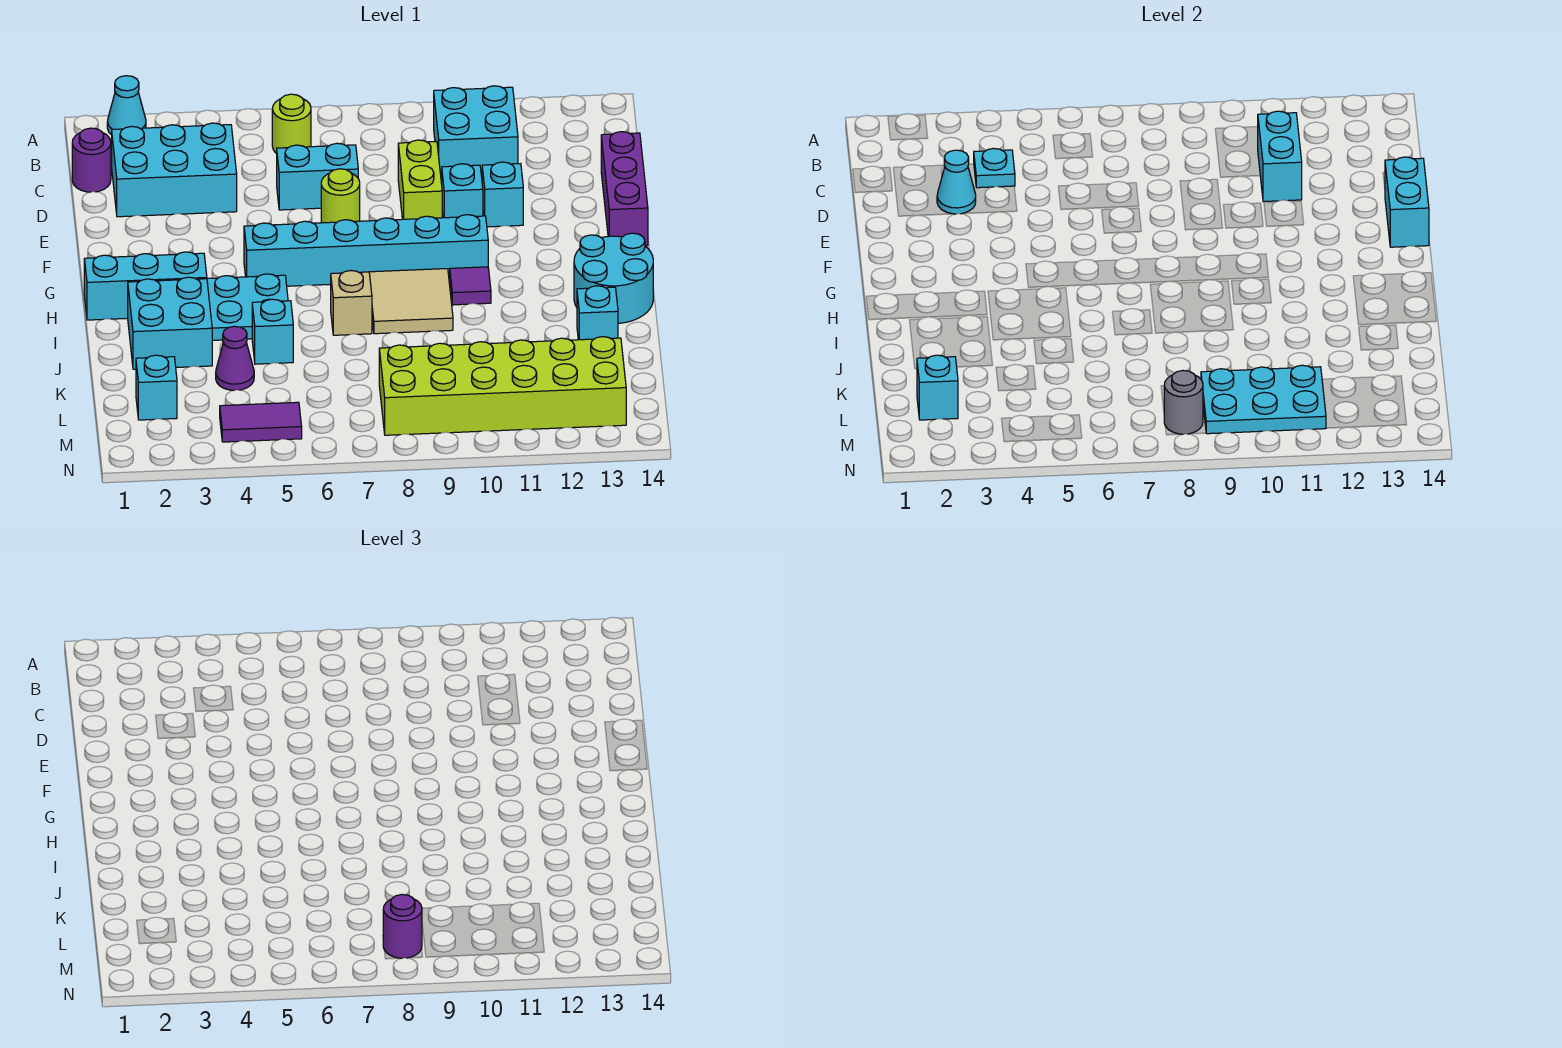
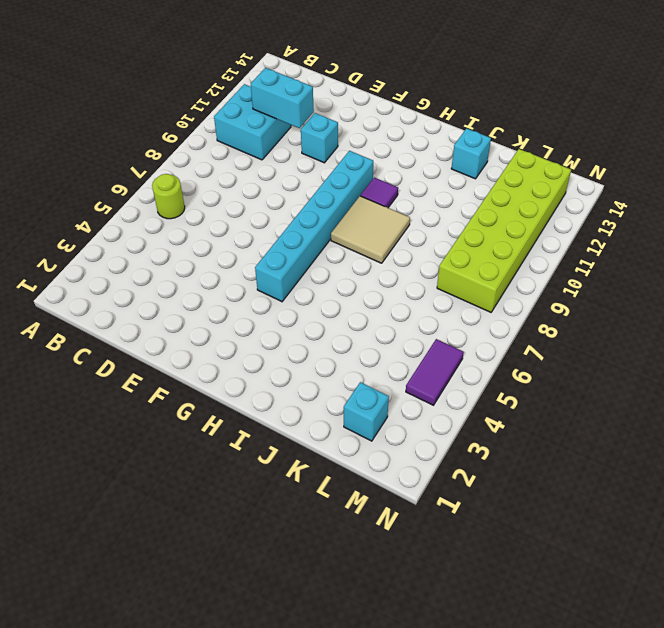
none -> cyan 1x1 cone [107,76,146,135]
none -> purple 1x1 round brick [72,128,111,192]
none -> cyan 2x3 brick [112,123,237,217]
none -> cyan 1x2 brick [277,143,358,210]

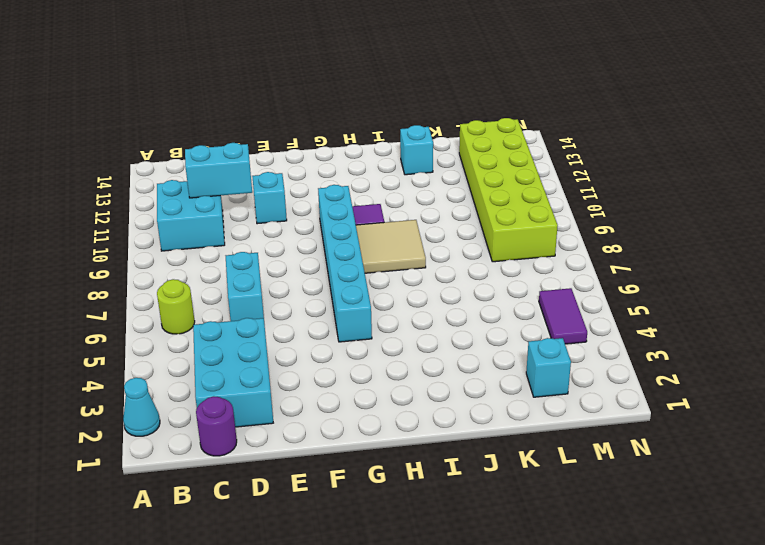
none -> lime 1x2 brick [398,140,442,219]
none -> purple 1x3 brick [601,132,648,246]
none -> lime 1x1 round brick [321,169,360,223]
none -> cyan 1x1 brick [442,164,483,218]

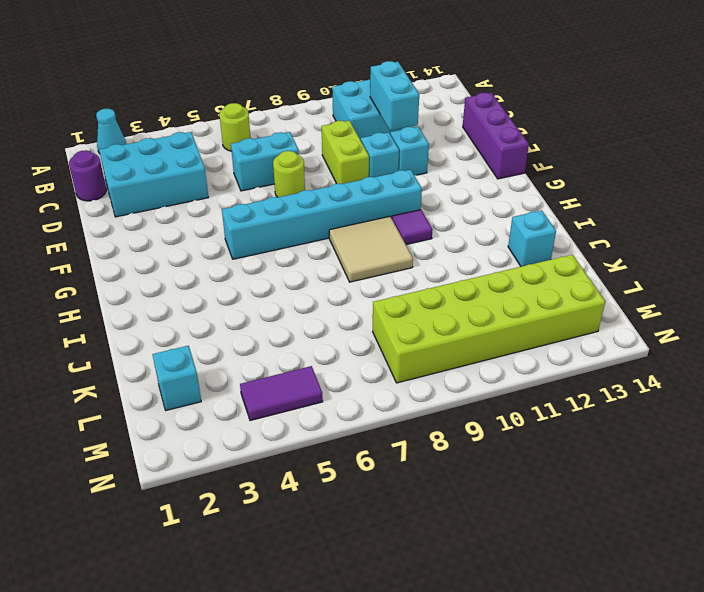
none -> cyan 1x3 brick [84,252,207,320]
none -> cyan 2x2 plate [207,274,288,340]
none -> cyan 2x2 round brick [574,233,653,323]
none -> cyan 2x2 brick [128,277,212,369]

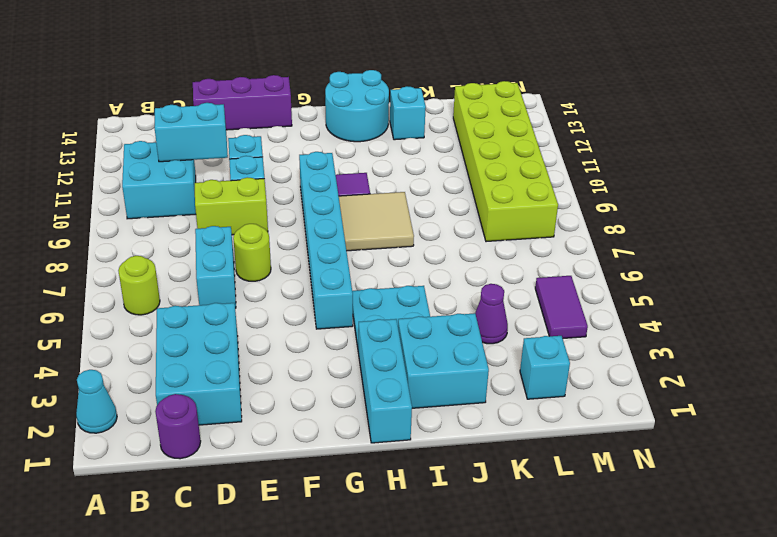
none -> tan 1x1 brick [331,271,372,335]
none -> cyan 1x1 brick [252,299,293,364]
none -> cyan 1x1 plate [974,148,1015,188]
none -> cyan 1x1 cone [937,150,976,214]

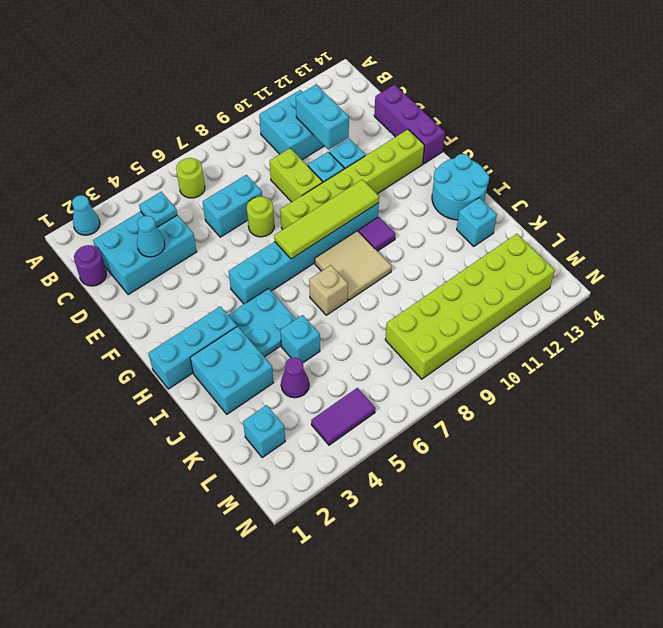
lime 1x6 brick [280,130,425,229] -> none
lime 1x4 tile [274,179,379,259] -> none
none -> cyan 1x2 brick [1385,157,1429,247]
none -> cyan 1x1 brick [917,355,958,420]
none -> cyan 2x3 plate [1201,365,1326,434]
none -> grey 1x1 round brick [1164,371,1203,434]

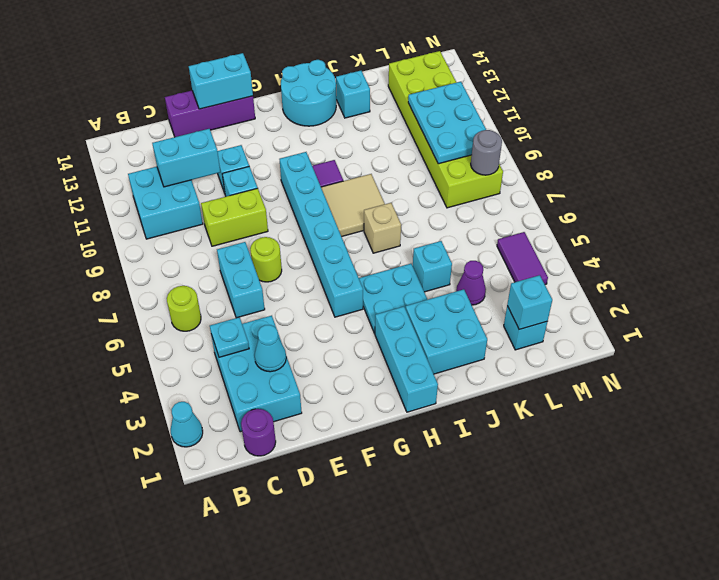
none -> purple 1x1 round brick [383,895,422,958]

